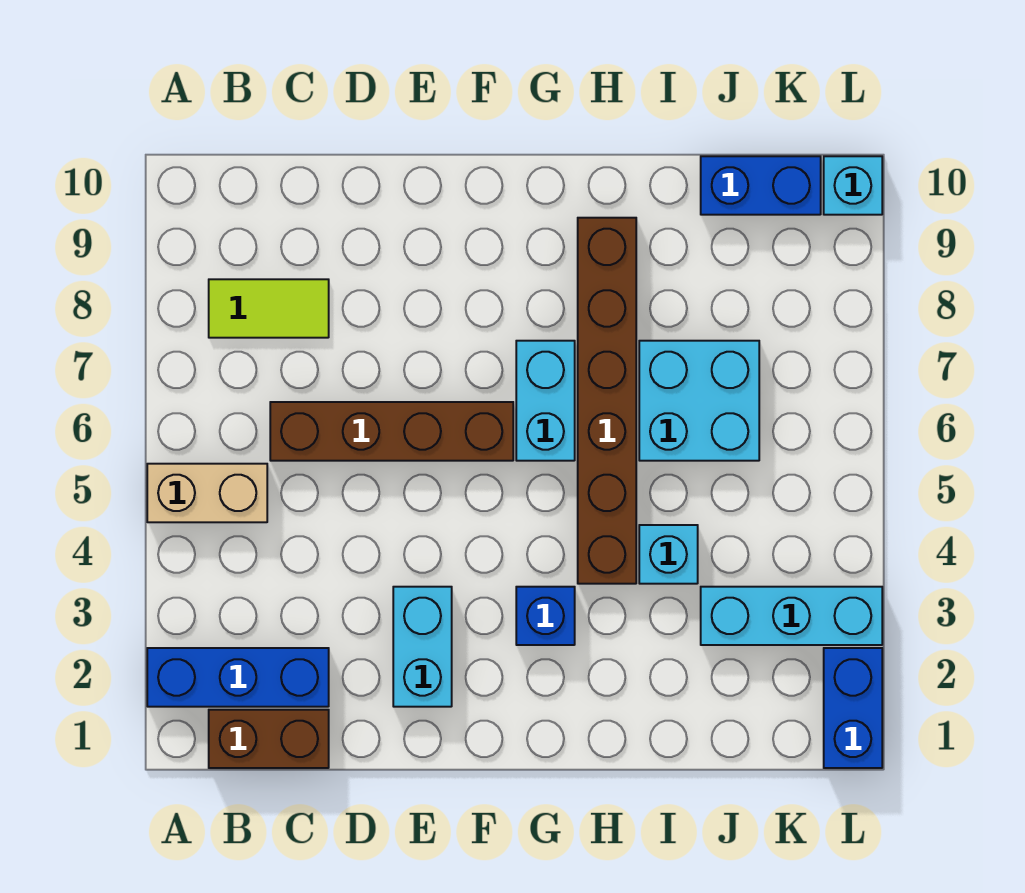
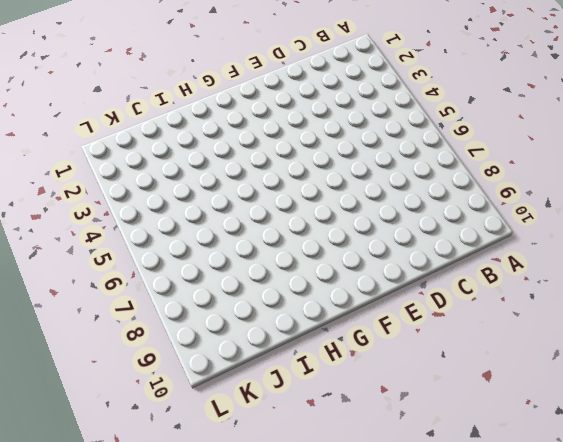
none -> blue 1x3 brick [147,648,329,707]
none -> tan 1x2 brick [147,464,267,522]
none -> brown 1x2 brick [209,710,329,768]

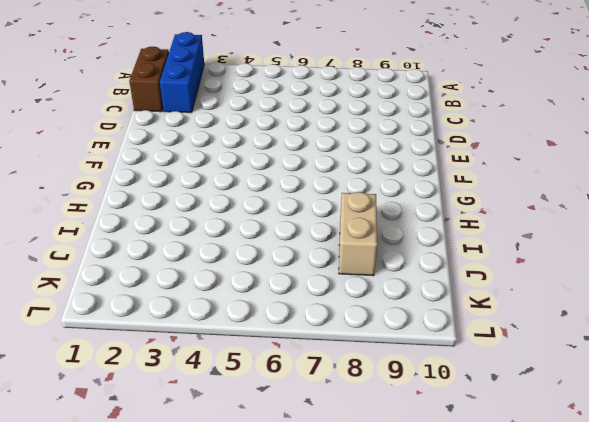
tan 1x2 brick [339,192,377,276] -> tan 1x2 brick moved to [147,464,267,522]
none -> lime 1x2 tile [209,279,329,338]
none -> brown 1x4 brick [270,402,513,461]
none -> cyan 1x2 brick [393,587,452,707]

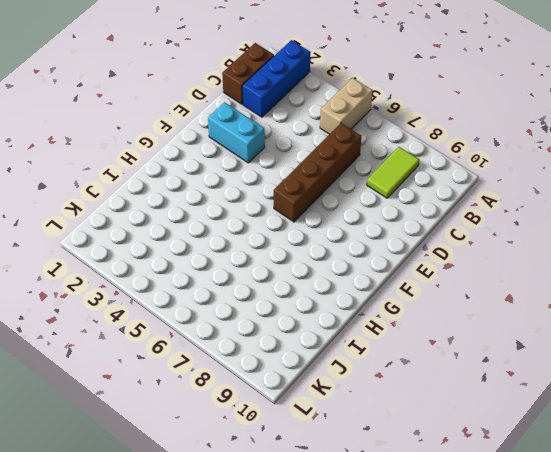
none -> blue 1x1 brick [516,587,575,645]
none -> cyan 1x2 brick [516,341,575,461]
none -> brown 1x6 brick [578,218,636,584]

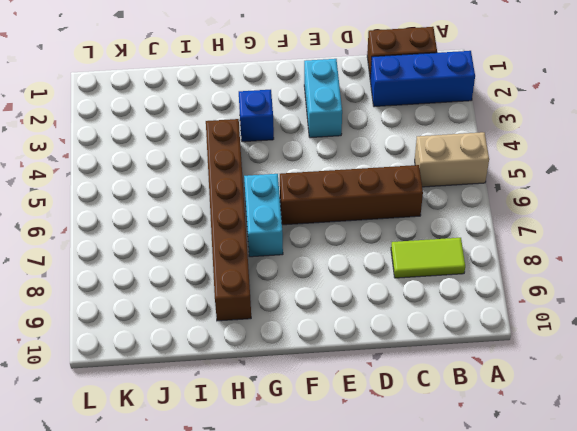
none -> cyan 1x1 brick [639,525,698,584]
none -> cyan 2x2 brick [639,341,759,461]
none -> cyan 1x3 brick [701,587,882,645]

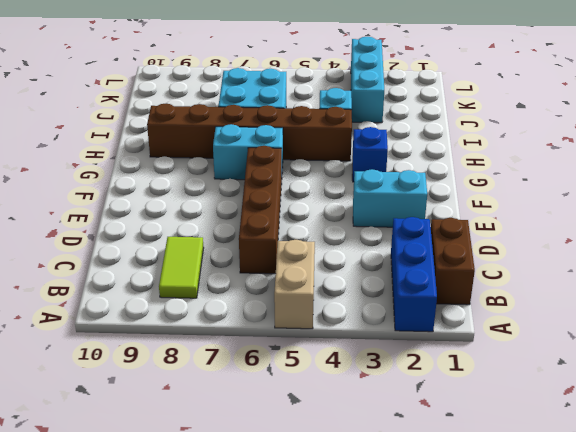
none -> blue 1x2 brick [701,156,821,215]
none -> blue 1x2 brick [824,648,882,768]
none -> cyan 1x1 brick [824,156,882,215]

